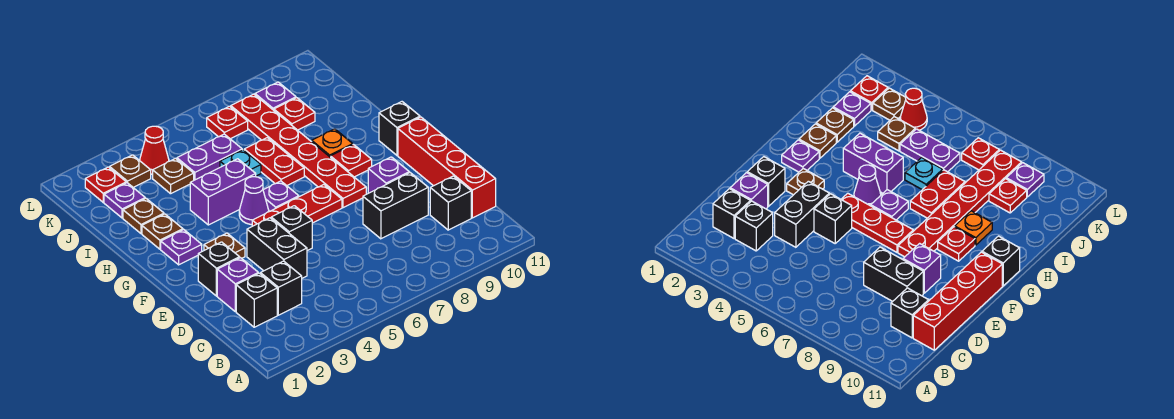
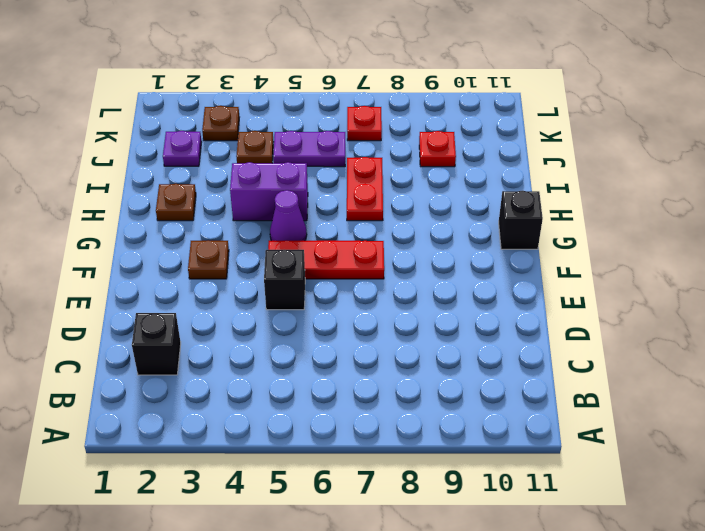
none -> black 1x1 brick [260,261,302,315]
none -> black 1x1 brick [430,176,471,230]
none -> red 1x4 brick [398,117,496,218]
none -> purple 1x1 brick [217,258,258,312]

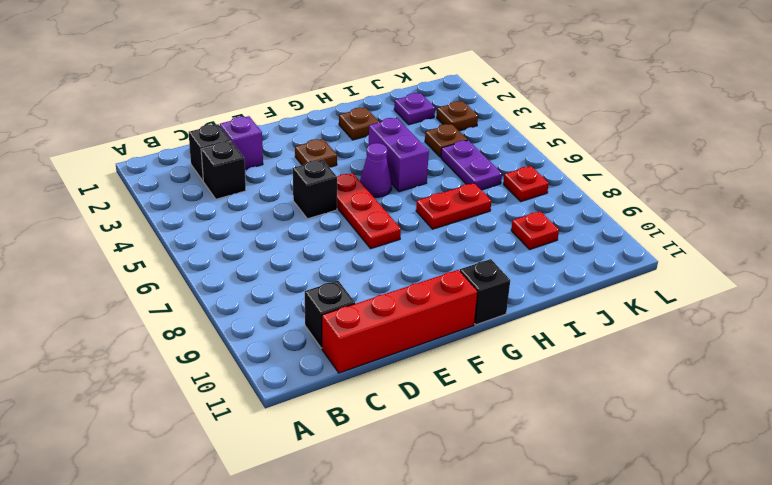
none -> black 1x2 brick [247,218,307,278]
none -> black 1x2 brick [363,173,428,239]
none -> black 1x1 brick [198,242,240,296]
none -> purple 1x1 brick [368,157,409,193]

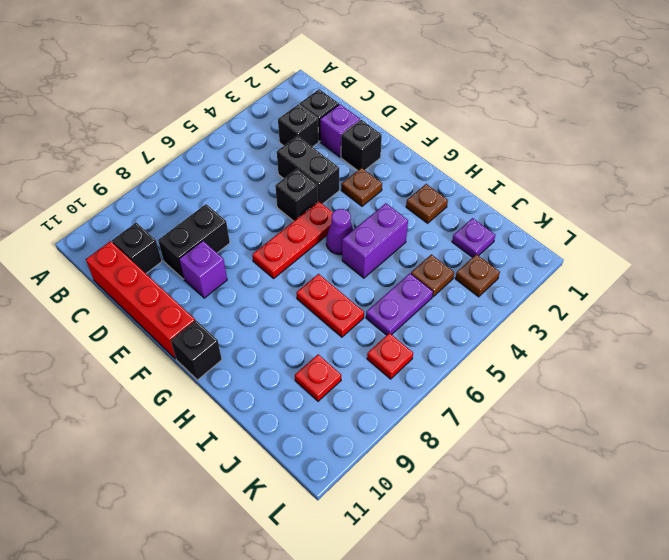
none -> red 1x6 plate [231,94,366,208]
none -> purple 1x1 plate [161,230,202,265]
none -> purple 1x1 plate [263,181,299,211]
none -> red 1x1 plate [331,144,372,177]

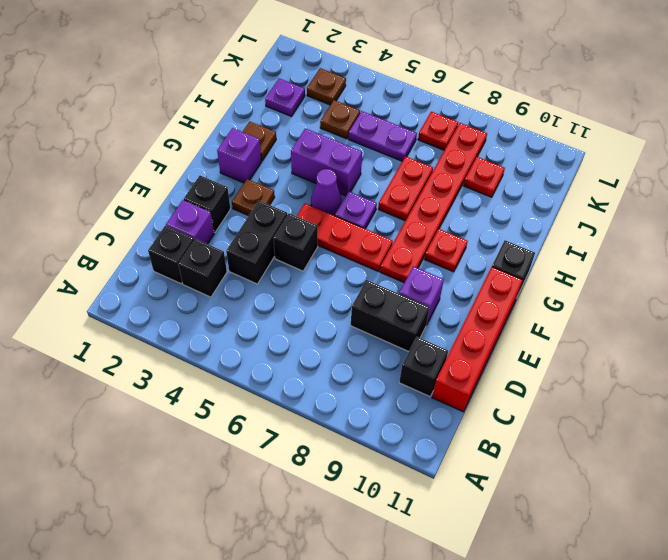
purple 1x1 brick [217,128,261,183] -> purple 1x1 plate [161,230,202,265]
none -> orange 1x1 plate [312,129,353,157]
none -> brown 1x1 plate [123,198,164,234]
none -> cyan 1x1 plate [220,150,261,176]
none -> red 1x1 plate [85,167,126,202]

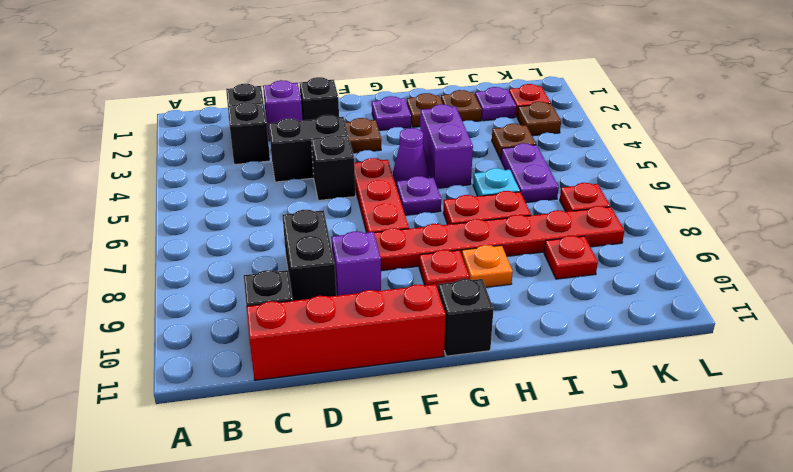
none -> red 1x1 cone [140,126,169,174]
none -> purple 1x1 plate [255,82,296,110]

